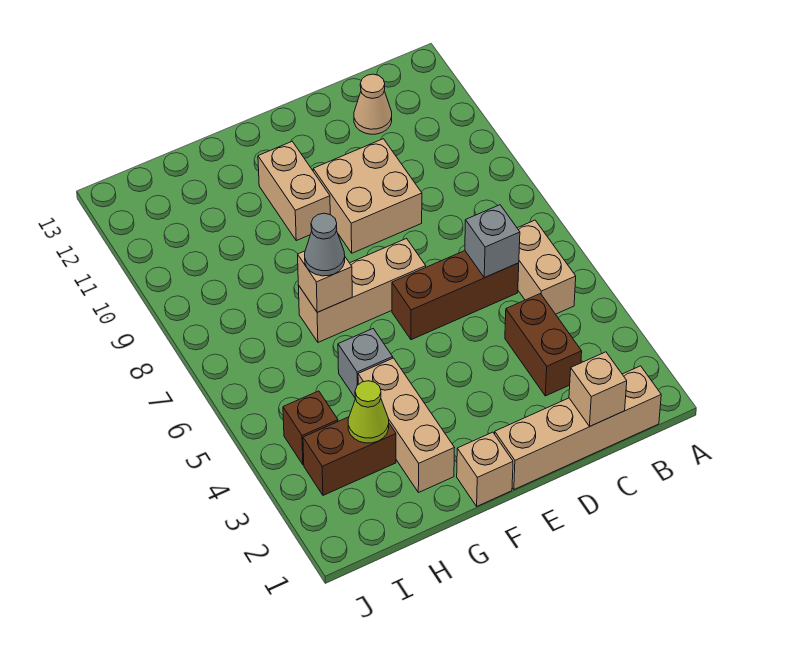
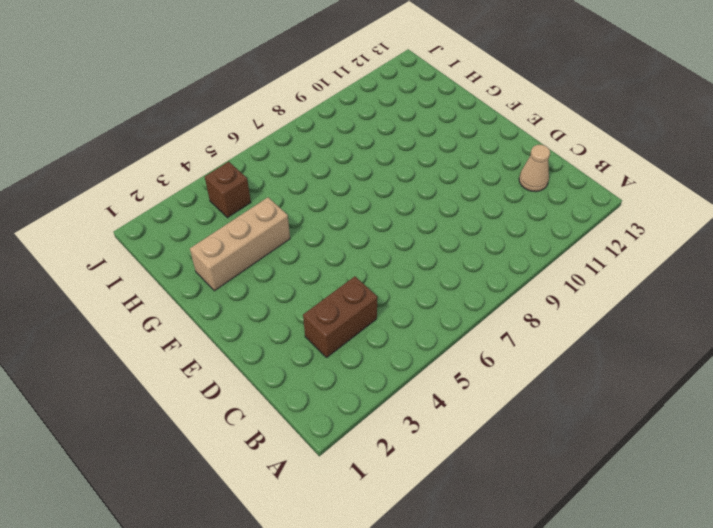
none -> tan 1x4 brick [495,366,661,490]
none -> tan 1x2 brick [517,220,576,314]
none -> brown 1x3 brick [392,251,519,340]

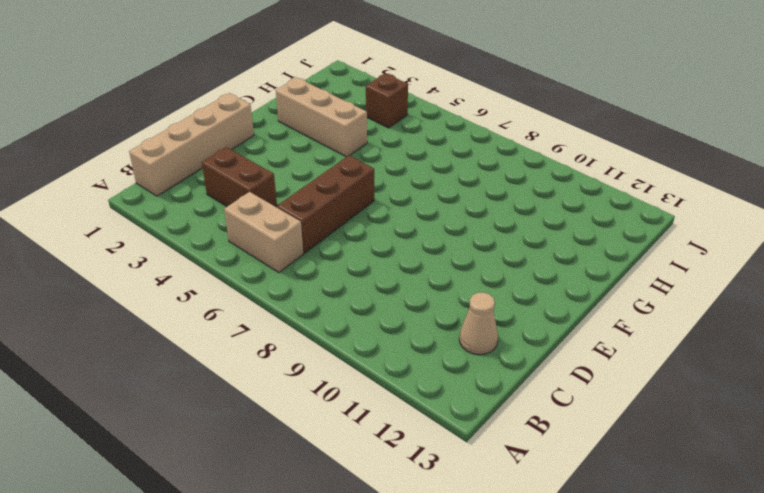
none -> tan 2x2 brick [313,139,422,253]
none -> tan 1x3 brick [298,239,426,342]
none -> tan 1x1 brick [457,432,513,506]

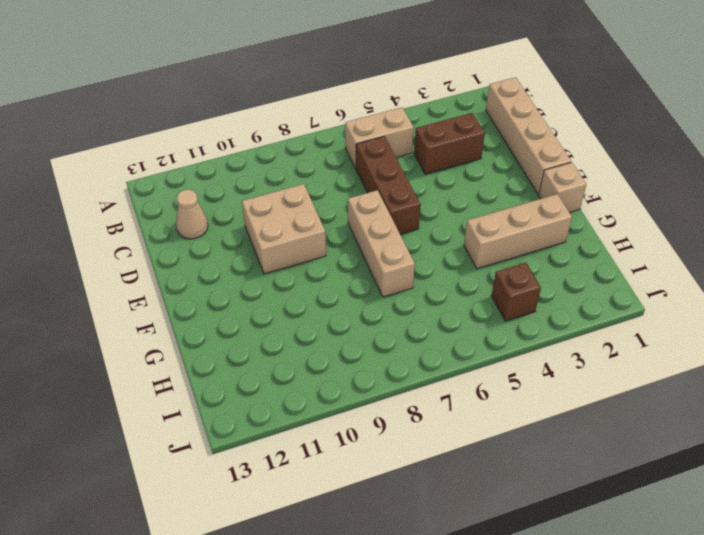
none -> tan 1x2 brick [258,142,330,241]
none -> grey 1x1 brick [338,329,393,399]
none -> brown 1x2 brick [303,417,396,495]

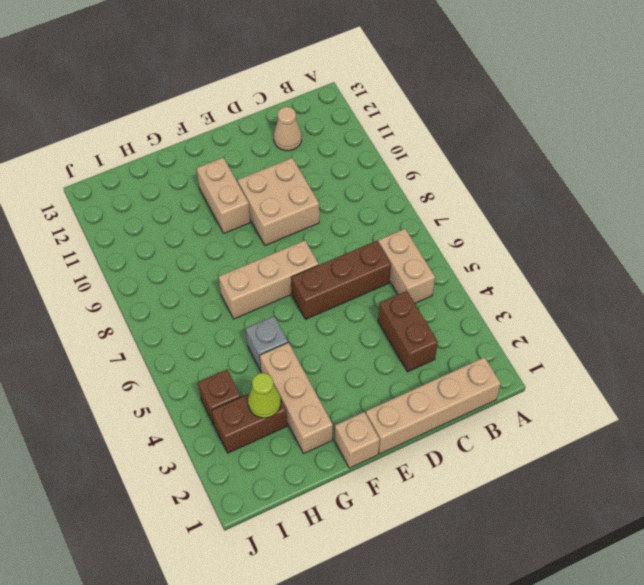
none -> tan 1x1 brick [569,352,627,426]
none -> grey 1x1 brick [465,205,520,278]
none -> tan 1x1 brick [298,251,352,312]

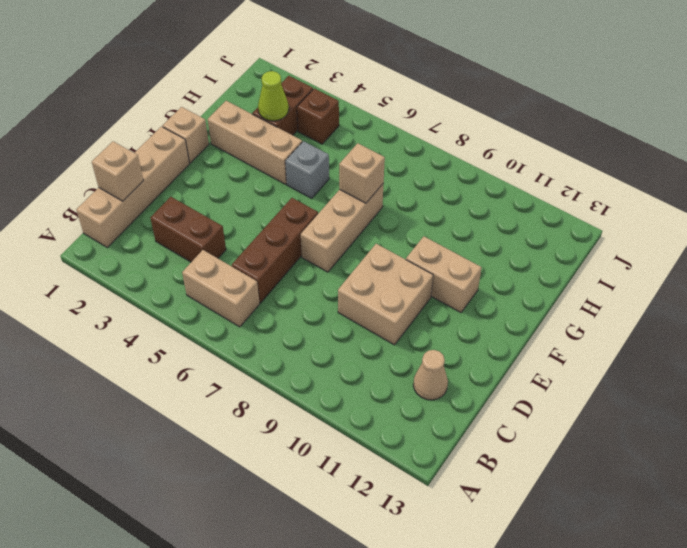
none -> grey 1x1 brick [465,205,520,278]
none -> grey 1x1 cone [305,213,345,276]

